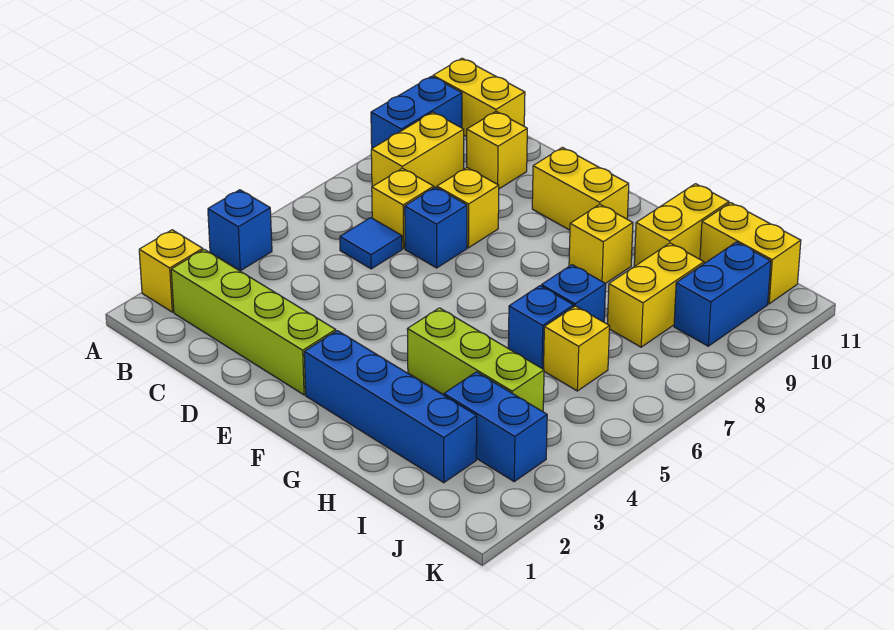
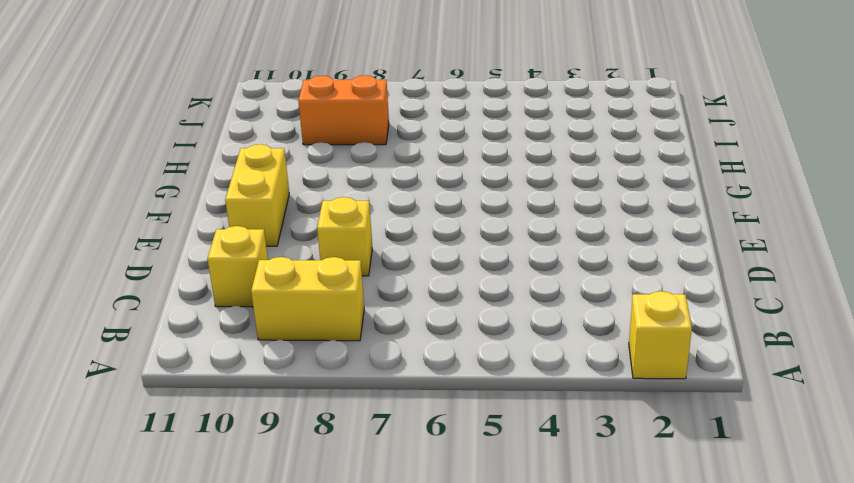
orange 1x2 brick [298,75,389,145] -> yellow 1x2 brick [607,243,704,347]
none -> blue 1x1 brick [208,190,272,271]
none -> blue 1x2 brick [371,76,462,148]
none -> yellow 1x2 brick [433,58,525,137]

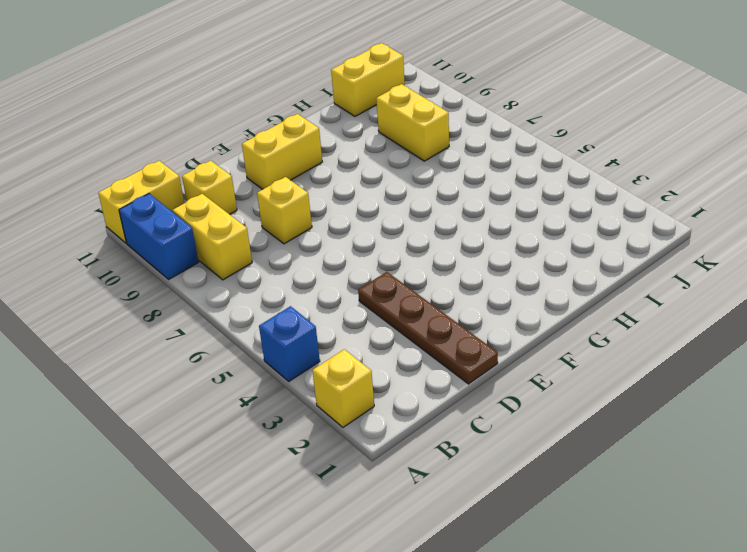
brown 1x4 plate [358,272,498,384] -> lime 1x4 brick [171,249,336,395]
none -> blue 1x1 tile [340,218,402,269]
none -> yellow 1x1 brick [372,168,434,249]
none -> blue 1x1 brick [405,187,467,268]

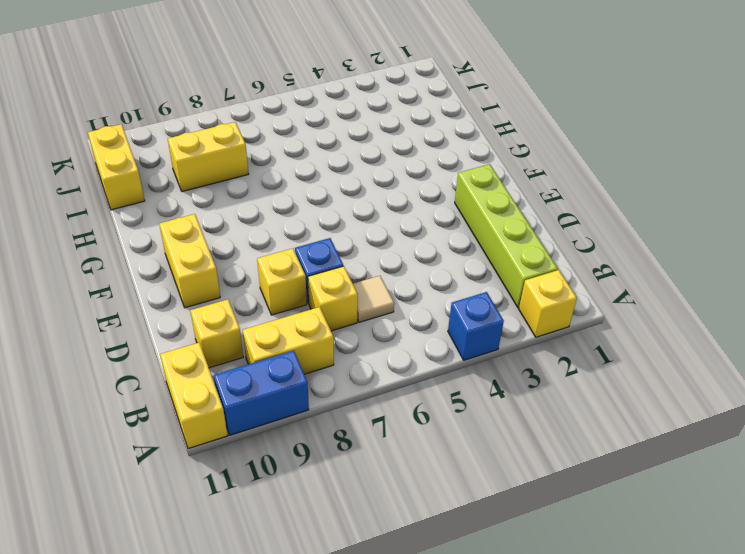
tan 1x1 tile [353,276,394,322] -> blue 1x1 tile [340,218,402,269]
none -> blue 1x4 brick [304,331,477,483]
none -> lime 1x3 brick [407,308,544,412]
none -> yellow 1x1 brick [569,204,633,284]

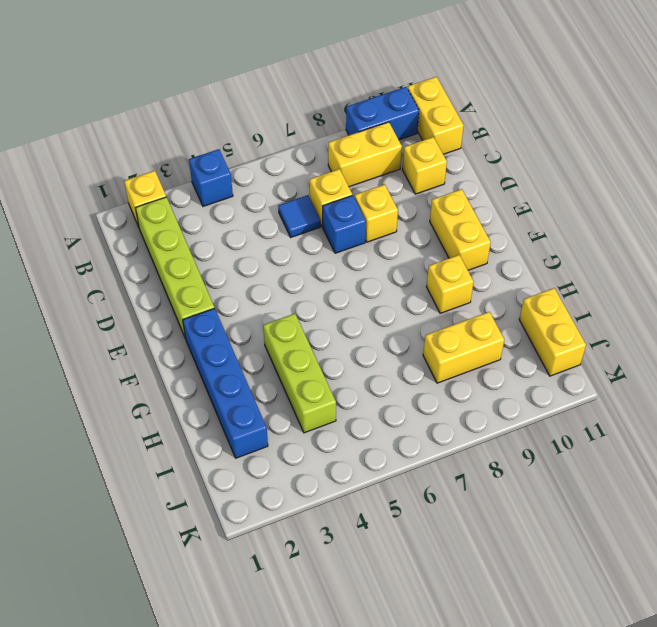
none -> blue 1x1 brick [508,286,574,369]
none -> blue 1x1 brick [541,265,606,322]
none -> yellow 1x2 brick [634,184,729,266]

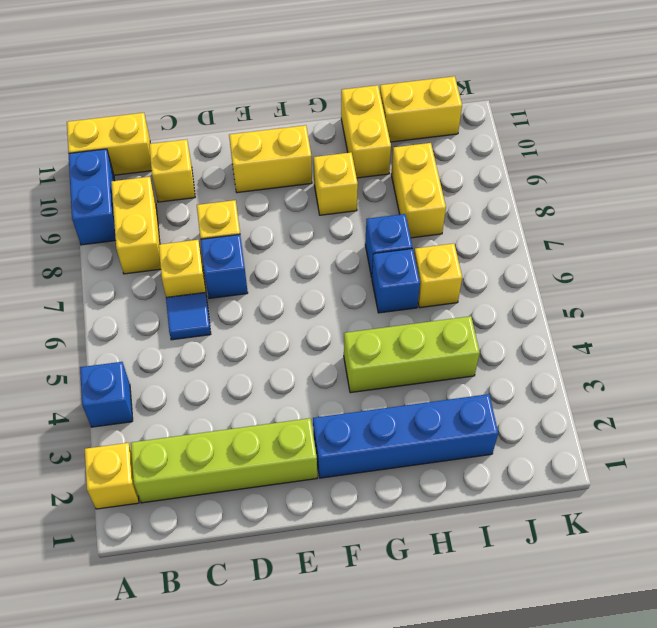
none -> blue 1x2 brick [444,372,547,481]
none -> blue 1x2 brick [674,242,771,346]

